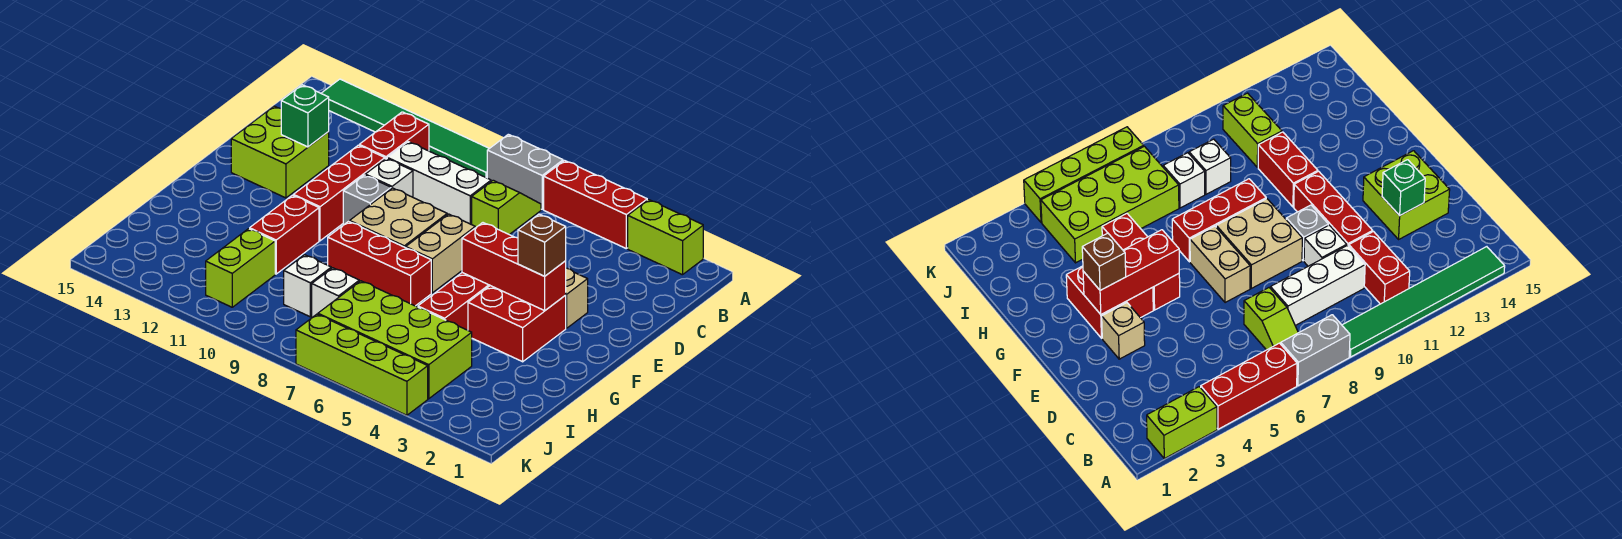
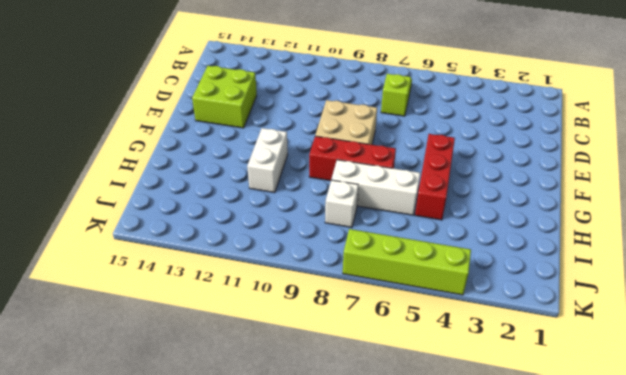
white 1x2 brick [247,128,288,193] -> red 1x2 brick [250,195,319,274]
white 1x3 brick [331,160,420,215] -> white 1x3 brick moved to [387,142,491,225]
none -> lime 1x2 brick [628,200,703,275]
none -> red 1x3 brick [544,161,647,248]
none -> grey 1x2 brick [487,134,563,209]

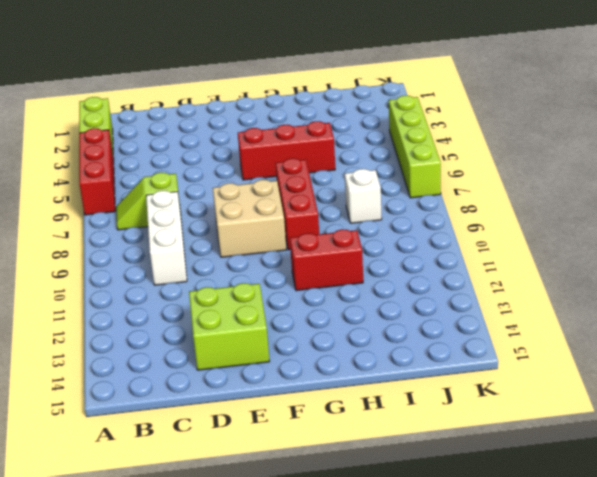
none -> grey 1x2 brick [487,134,563,209]
none -> green 1x6 tile [321,79,489,178]
none -> red 1x2 brick [359,112,429,159]

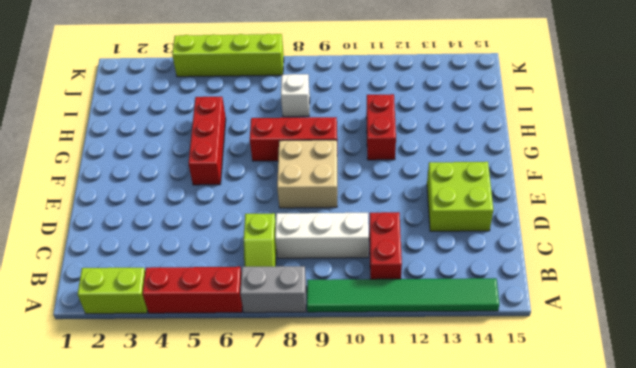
none -> white 1x1 brick [365,158,413,197]
none -> red 1x3 brick [293,145,385,241]
none -> tan 1x1 brick [565,268,588,328]

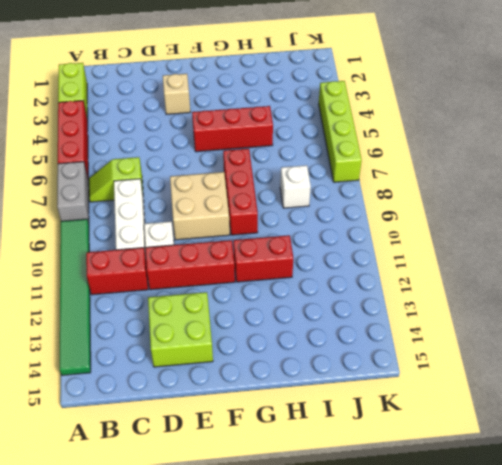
none -> tan 1x2 brick [406,214,475,293]
none -> grey 1x1 brick [343,175,391,225]
none -> red 2x2 brick [468,286,566,362]

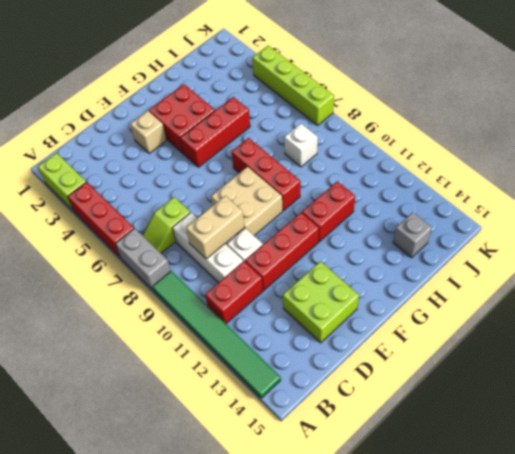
tan 1x2 brick [186,196,244,259] -> tan 1x2 brick moved to [406,214,475,293]
grey 1x1 brick [393,212,432,258] -> grey 1x1 brick moved to [343,175,391,225]
none -> lime 2x4 brick [318,281,472,399]
none -> white 1x1 brick [284,255,331,317]
none -> lime 1x2 brick [206,229,275,307]

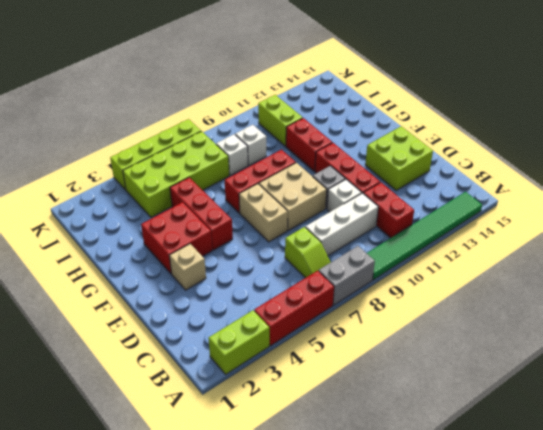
none -> green 1x1 brick [281,85,329,147]
none -> red 1x3 brick [462,223,566,311]
none -> brown 1x1 brick [518,214,566,276]

